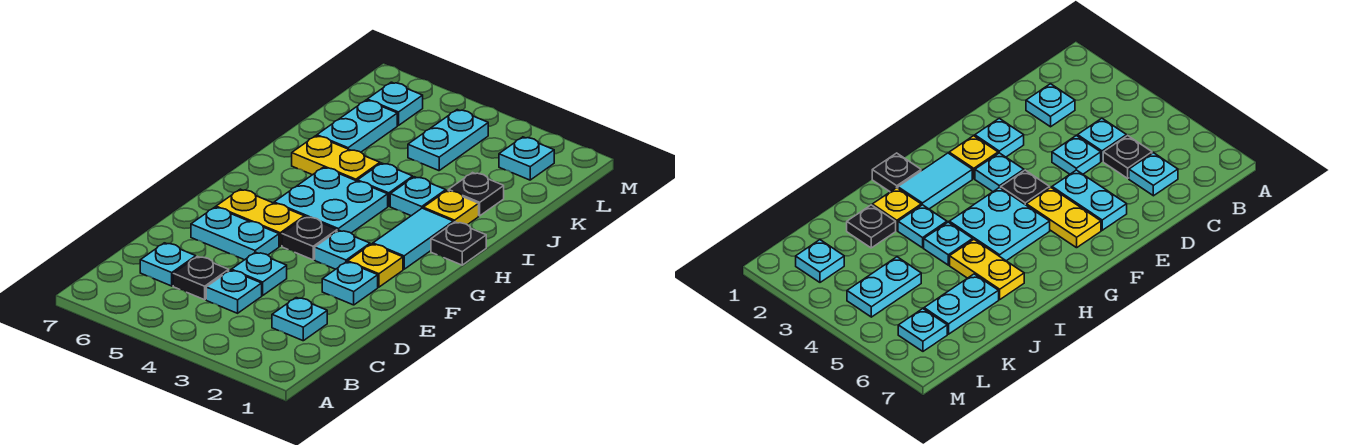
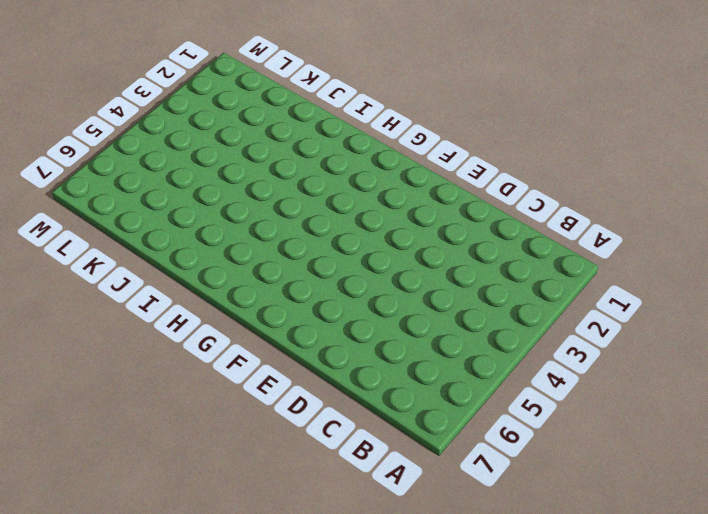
none -> cyan 1x1 plate [272,298,327,341]
none -> cyan 1x1 plate [206,270,262,313]
none -> black 1x1 plate [173,256,229,300]

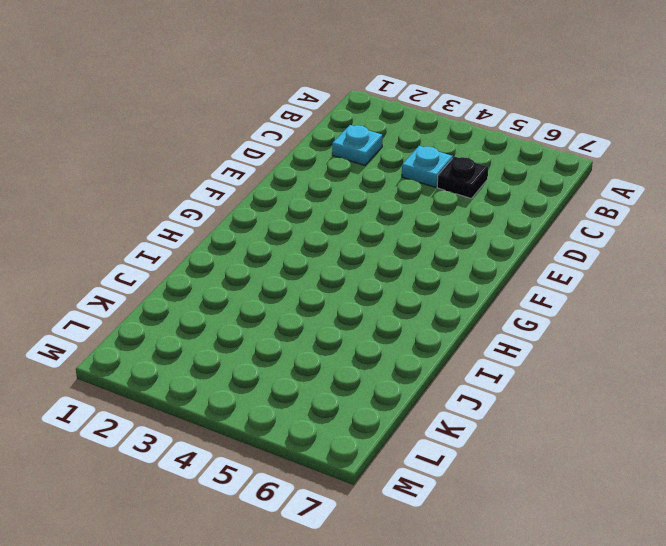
none -> cyan 1x1 plate [140,243,196,286]
none -> cyan 1x1 plate [231,252,287,295]
none -> cyan 1x1 plate [322,262,378,305]

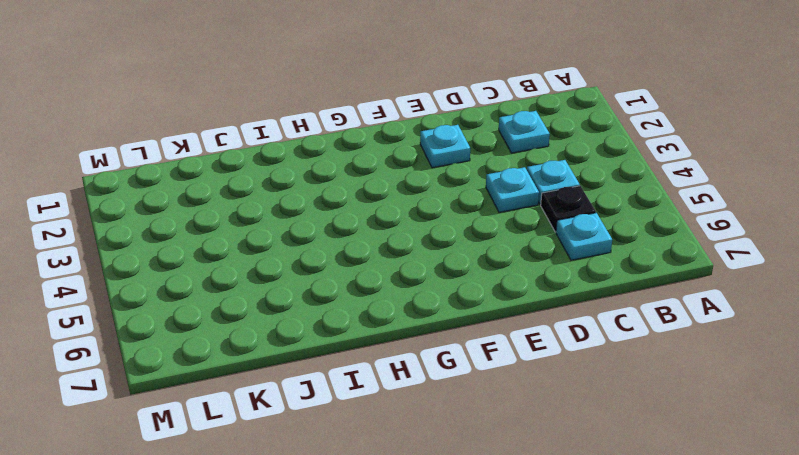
none -> cyan 1x2 plate [191,207,279,260]
none -> yellow 1x1 plate [348,244,403,287]
none -> cyan 1x1 plate [315,230,370,269]

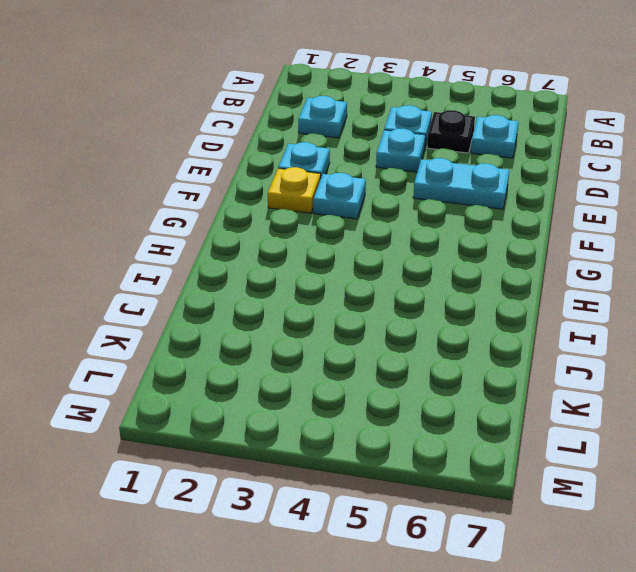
none -> black 1x1 plate [282,217,337,260]
none -> yellow 1x2 plate [216,189,304,246]
none -> cyan 1x2 tile [373,208,453,269]

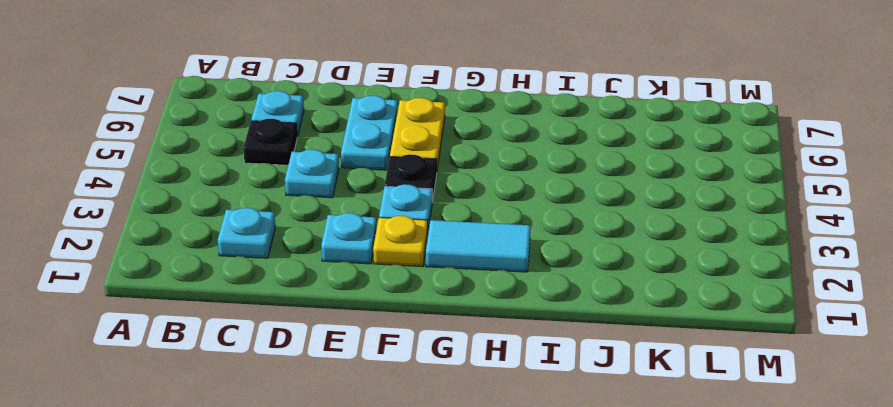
none -> cyan 1x1 plate [206,270,262,313]
none -> cyan 2x2 plate [274,167,388,233]
none -> black 1x1 plate [431,222,486,265]

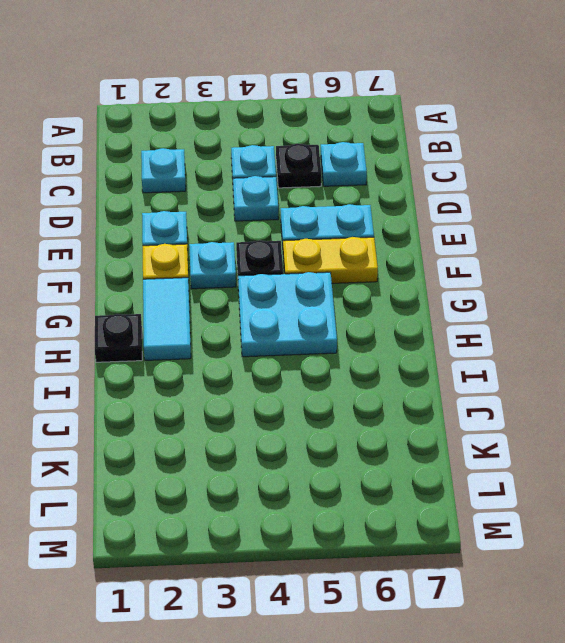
none -> yellow 1x1 plate [423,190,479,225]
none -> cyan 1x1 plate [390,177,446,216]
none -> cyan 1x1 plate [357,163,413,206]

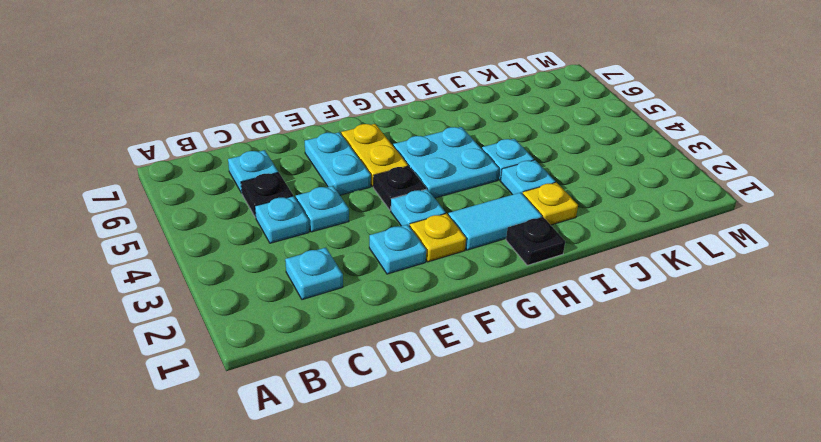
none -> yellow 1x2 plate [292,136,380,181]
none -> black 1x1 plate [448,173,504,216]
none -> cyan 1x2 plate [317,100,397,152]

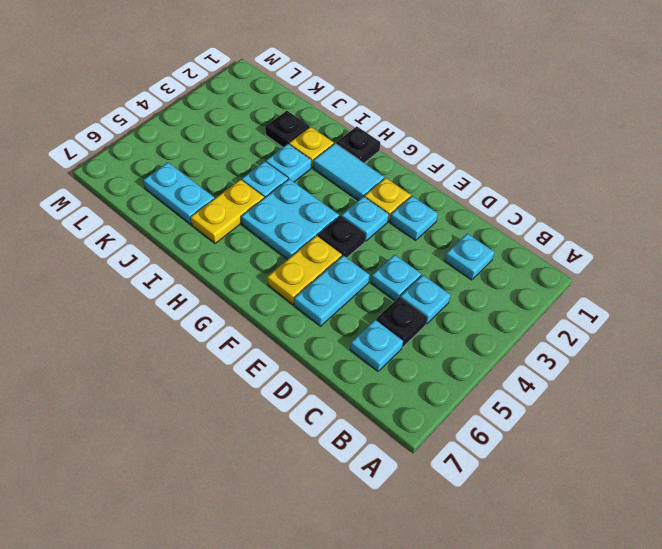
none -> cyan 1x2 plate [408,110,488,171]
none -> cyan 1x1 plate [499,137,554,180]
none -> cyan 1x1 plate [367,82,423,125]

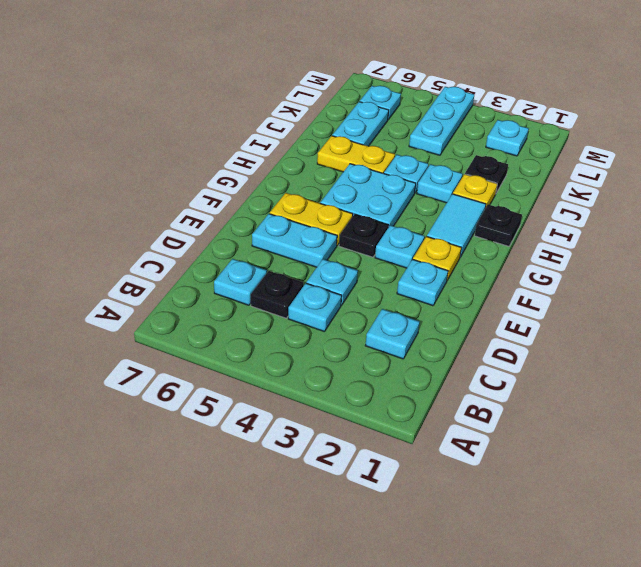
cyan 1x3 plate [409,87,474,155] -> cyan 1x2 plate [408,110,488,171]

